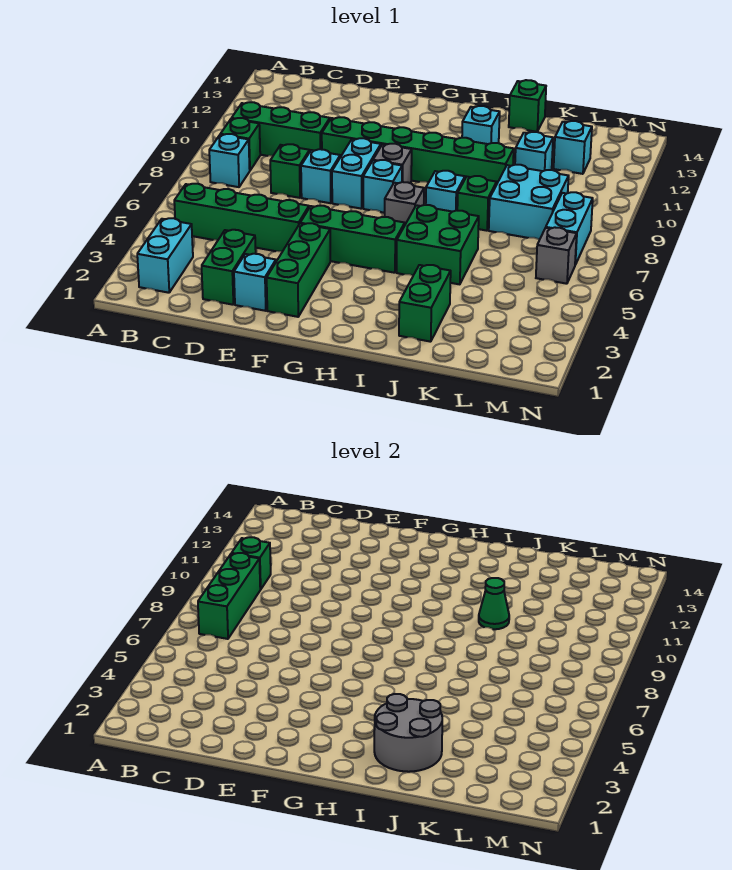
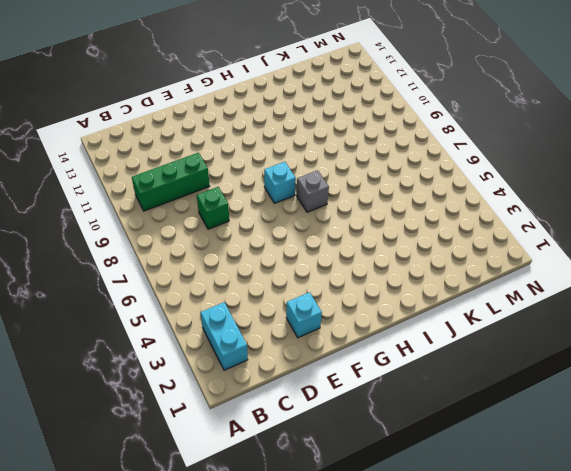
none -> green 1x4 brick [174,184,309,251]
none -> cyan 1x1 brick [209,134,250,187]
none -> green 1x1 brick [221,118,260,170]
none -> green 1x2 brick [202,230,256,305]

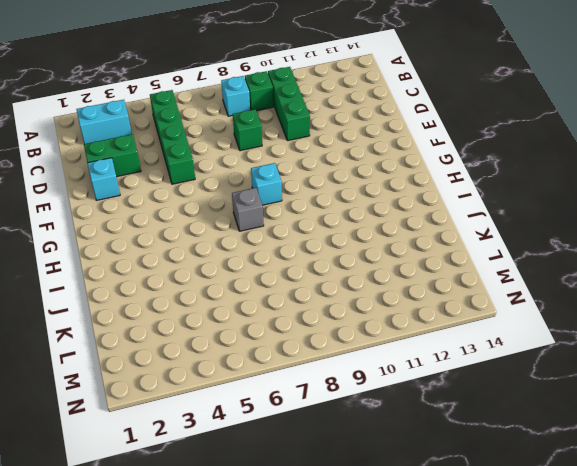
none -> cyan 1x1 brick [301,149,340,203]
none -> green 1x6 brick [322,117,514,183]
none -> green 1x3 brick [267,223,330,317]
none -> green 1x3 brick [300,206,405,273]

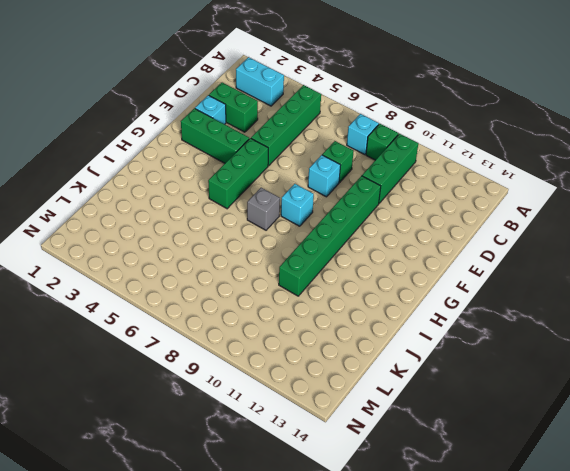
none -> cyan 1x2 brick [332,138,381,209]
none -> grey 1x1 brick [373,144,412,183]
none -> green 2x2 brick [397,205,479,284]
none -> cyan 1x1 brick [426,171,465,212]

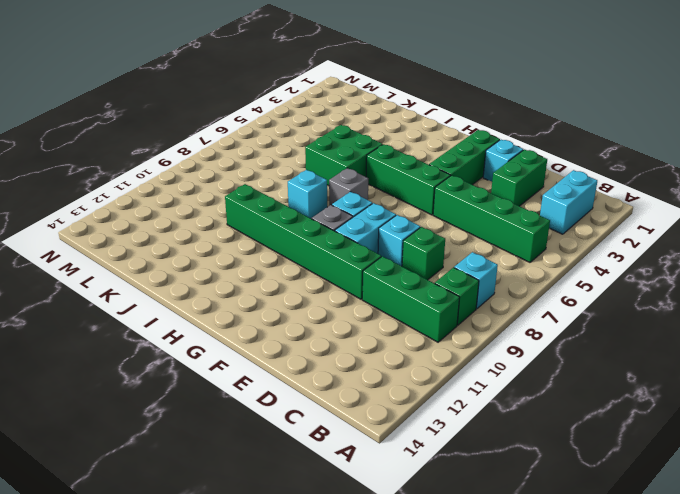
none -> cyan 1x1 brick [462,106,500,144]
none -> green 1x2 brick [399,265,451,342]
none -> green 1x1 brick [457,176,497,231]
none -> green 1x1 brick [509,80,546,132]

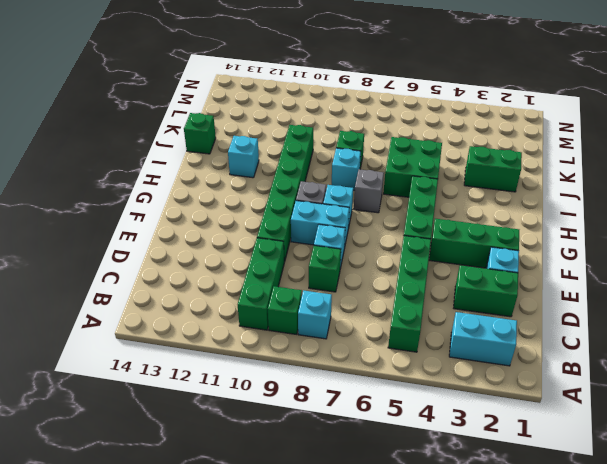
none -> cyan 2x2 brick [489,165,569,240]
none -> cyan 1x1 brick [515,132,553,171]
none -> cyan 1x1 brick [554,121,592,174]
none -> grey 1x1 brick [536,227,577,284]

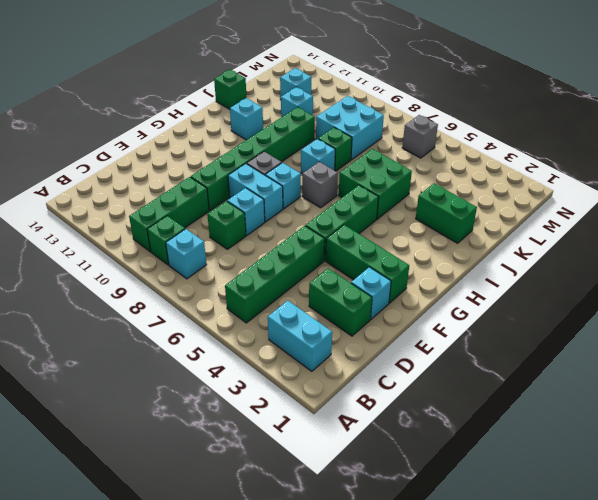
none -> cyan 1x2 brick [546,192,593,265]
none -> green 1x3 brick [198,553,261,639]
none -> green 1x1 brick [232,537,271,589]
none -> grey 2x2 round brick [374,694,442,772]

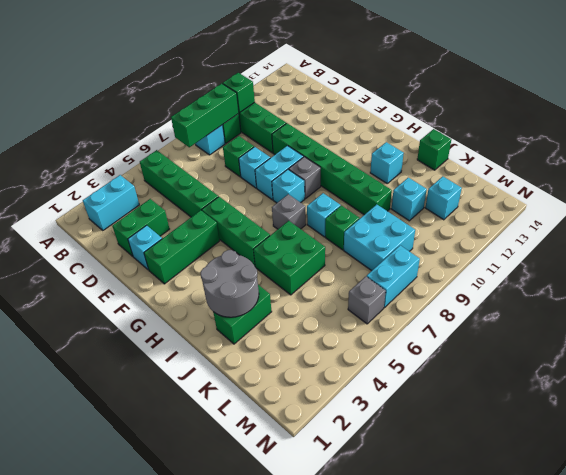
none -> green 1x1 cone [479,578,509,629]

